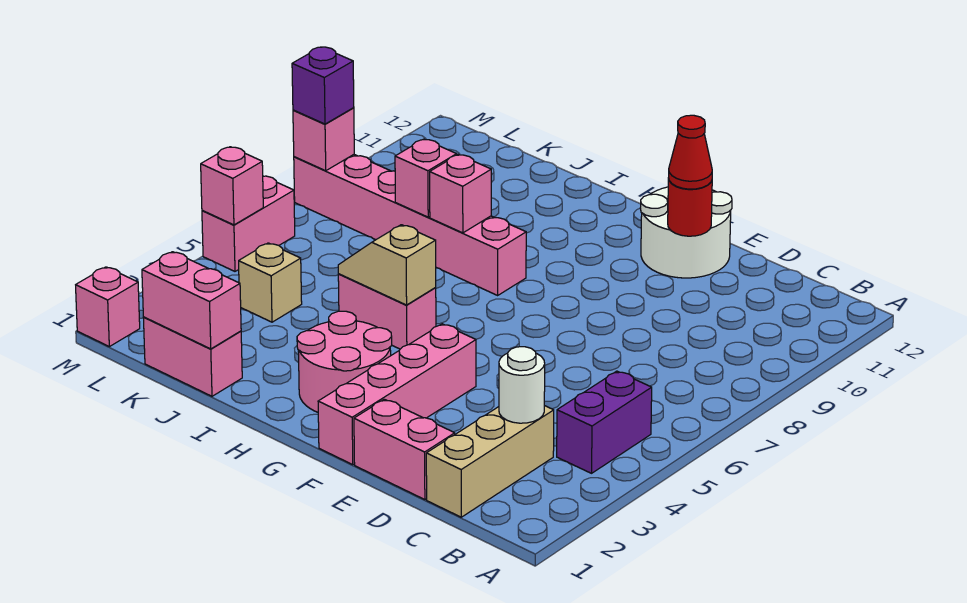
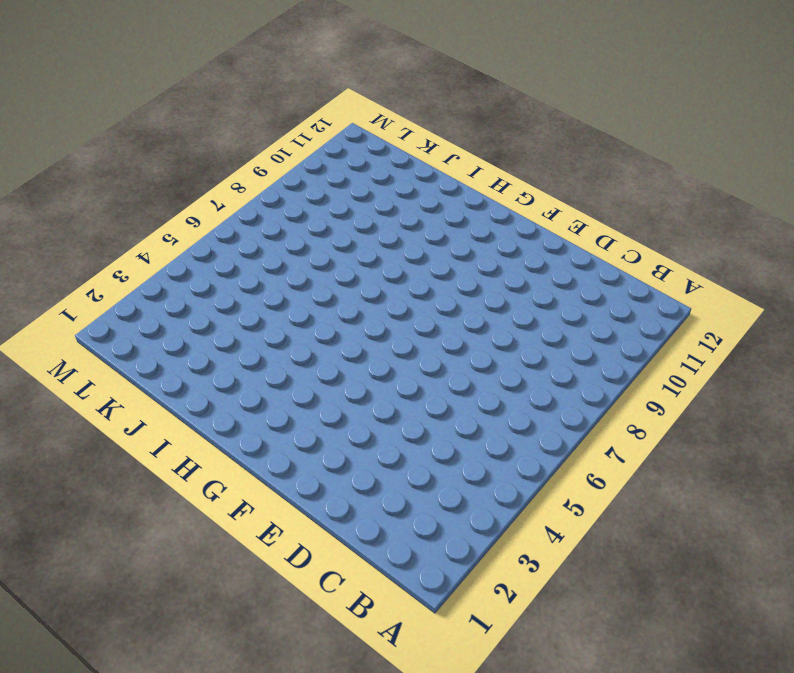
none -> purple 1x2 brick [557,371,652,473]
none -> tan 1x3 brick [426,406,554,517]
none -> pink 1x2 brick [354,399,455,500]

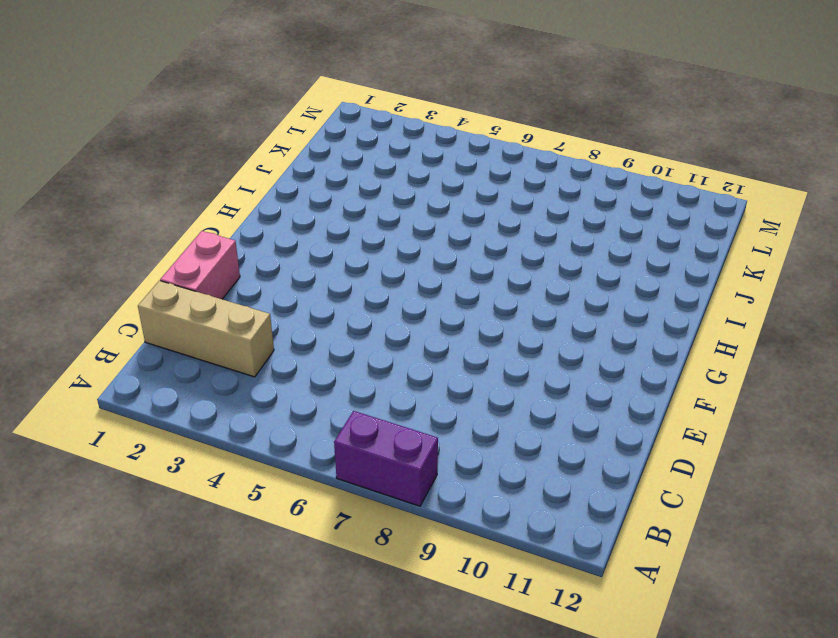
purple 1x2 brick [334,411,438,506] -> purple 1x2 brick moved to [557,371,652,473]
none -> white 2x2 round brick [640,187,732,278]
none -> pink 1x4 brick [318,324,476,464]
none -> pink 2x2 round brick [297,311,392,412]

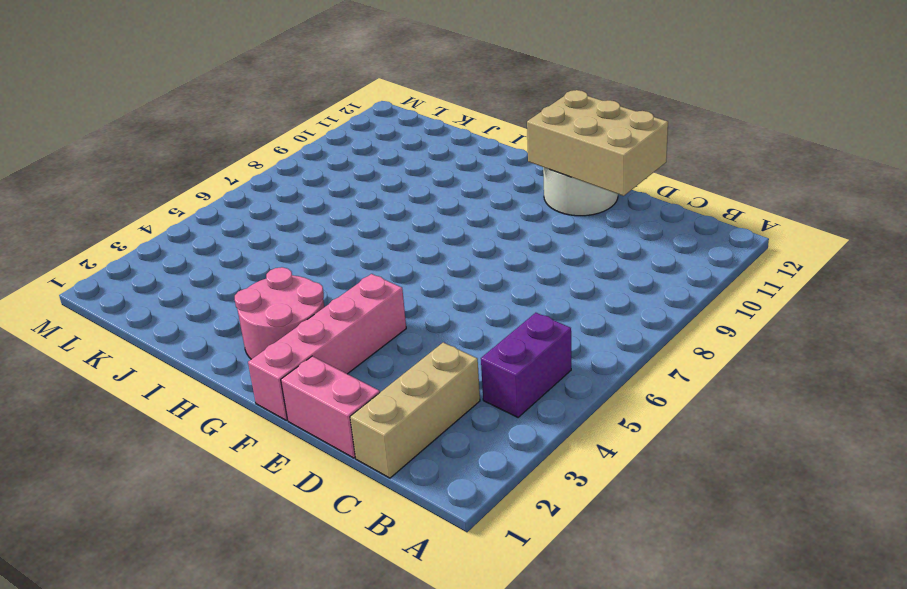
tan 2x3 brick [527,90,668,196] -> red 1x1 round brick [668,178,712,236]
none -> pink 1x2 brick [338,274,436,349]
none -> pink 1x6 brick [294,155,526,295]
none -> pink 1x2 brick [143,317,242,396]

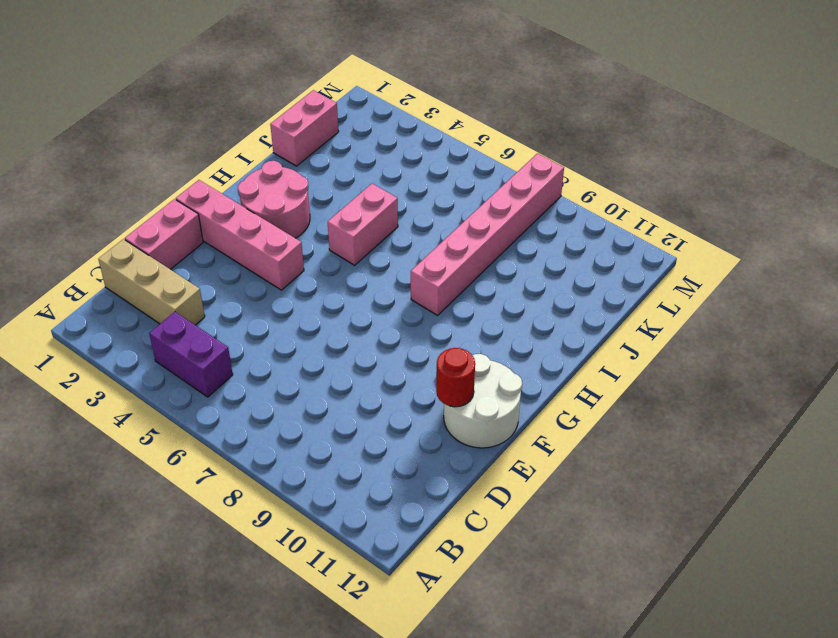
none -> tan 1x1 brick [239,243,302,322]
none -> pink 1x1 brick [76,267,140,347]
none -> pink 1x2 brick [202,176,295,271]

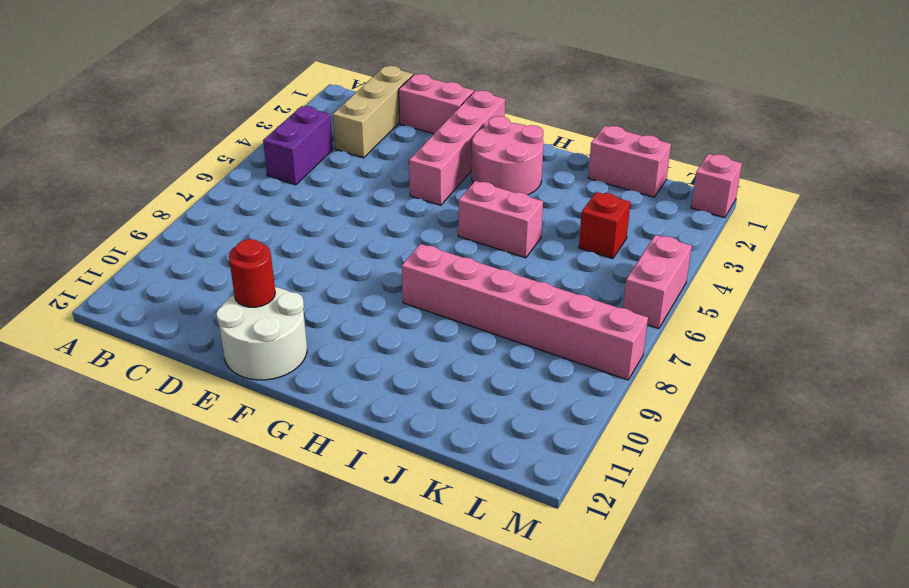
red 1x1 brick [579,192,631,259] -> tan 1x1 brick [239,243,302,322]
none -> white 1x1 round brick [499,347,545,423]
none -> tan 1x2 slope [338,225,436,305]
none -> pink 1x1 brick [430,155,491,233]

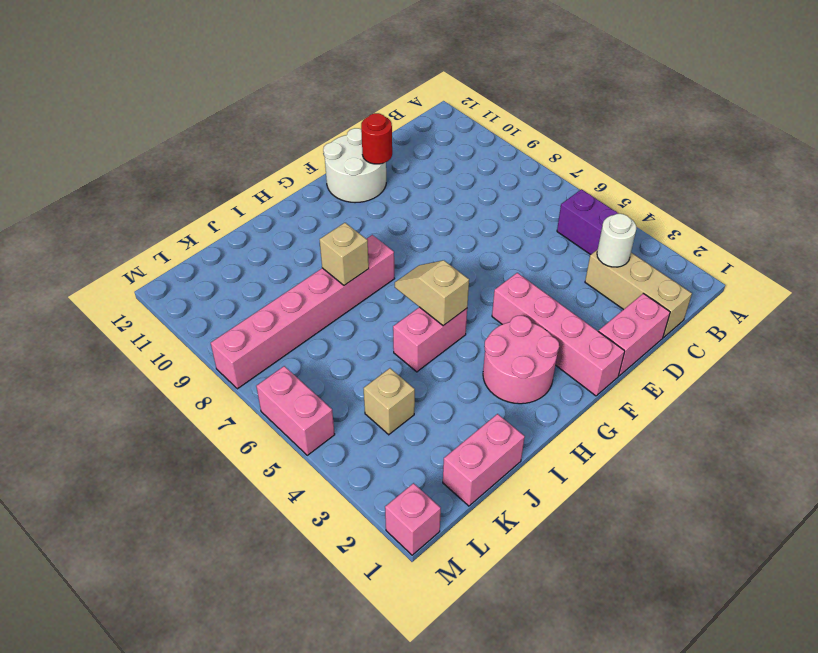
tan 1x2 slope [395,260,469,326] -> tan 1x2 slope turned to [338,225,436,305]
tan 1x1 brick [320,223,369,285] -> pink 1x1 brick [430,155,491,233]
none -> pink 1x2 brick [142,252,241,349]
none -> pink 1x1 brick [395,139,457,217]
none -> pink 1x1 brick [201,147,263,225]

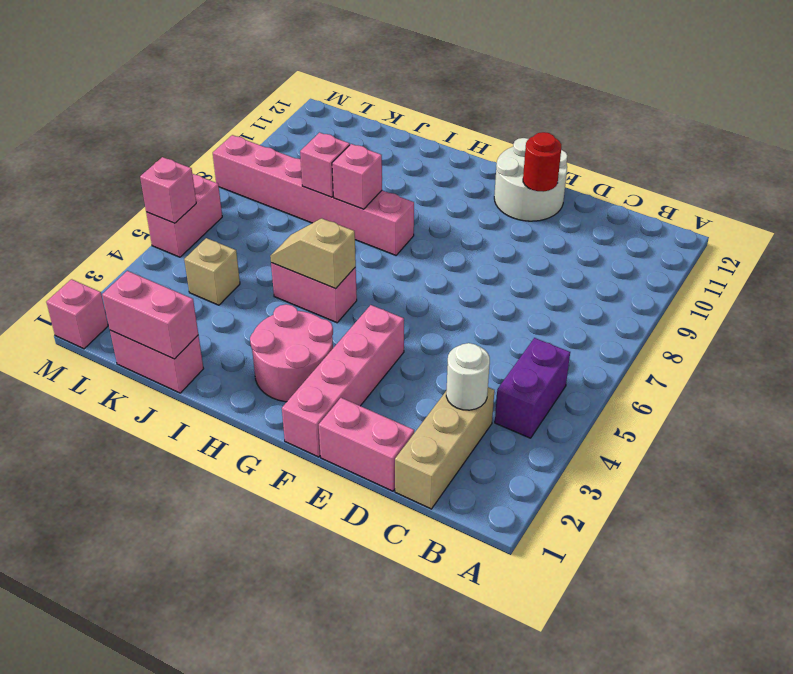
none -> pink 1x1 brick [293,108,354,171]
none -> red 1x1 cone [669,115,712,189]
none -> purple 1x1 brick [292,47,354,124]

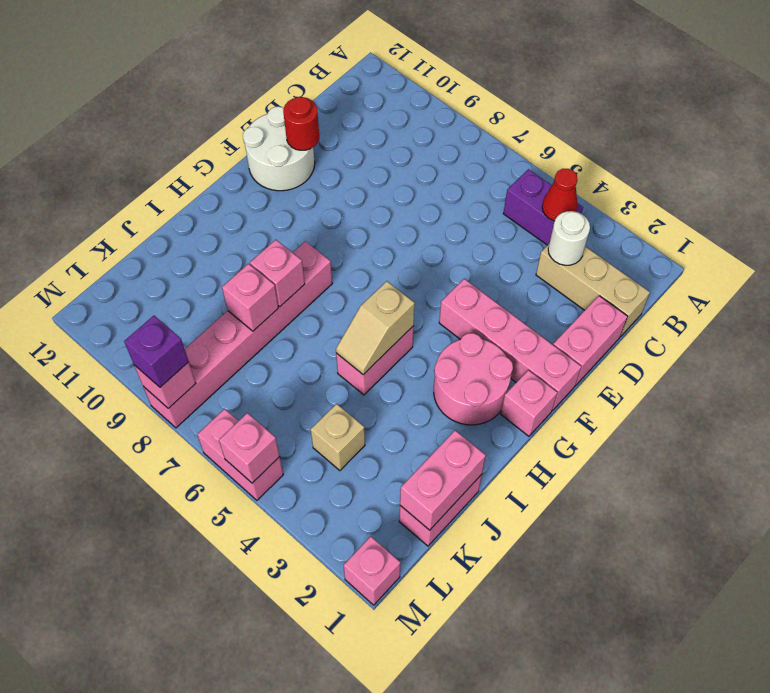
red 1x1 cone [542,169,578,221] -> red 1x1 cone moved to [669,115,712,189]
pink 1x1 brick [501,370,557,436] -> none

